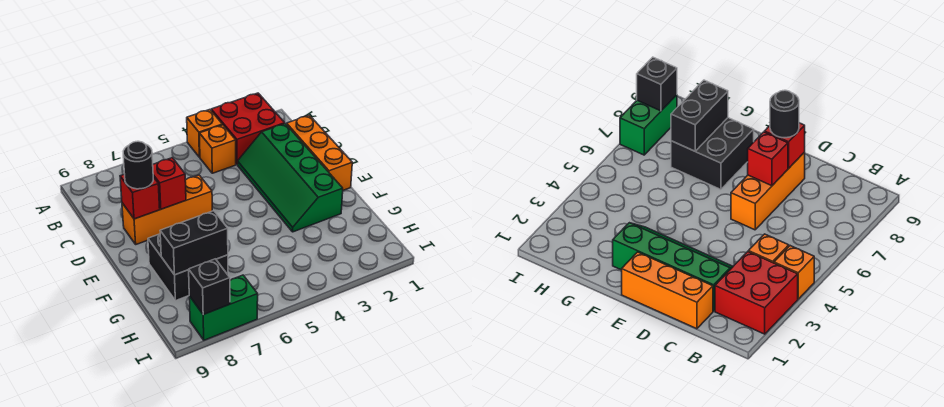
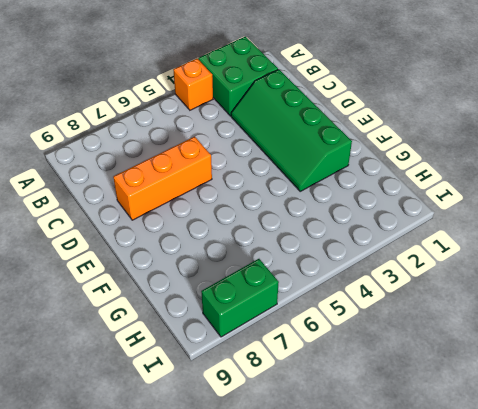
green 2x2 brick [198,36,278,116] -> red 2x2 brick [211,93,285,165]
none -> orange 1x1 brick [199,125,236,173]
none -> orange 1x3 brick [287,115,352,190]
none -> black 2x2 brick [148,234,228,301]

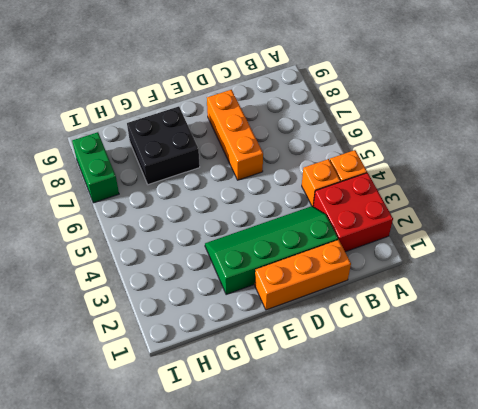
none -> red 1x1 brick [153,158,186,209]
none -> red 1x1 brick [120,174,160,219]
none -> black 1x2 brick [160,211,228,275]

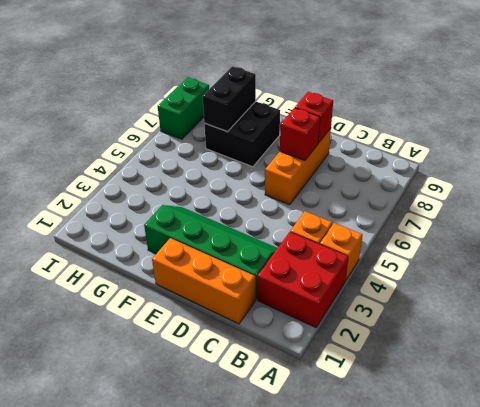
none -> black 1x1 brick [189,259,230,315]
none -> black 1x1 round brick [123,141,153,189]

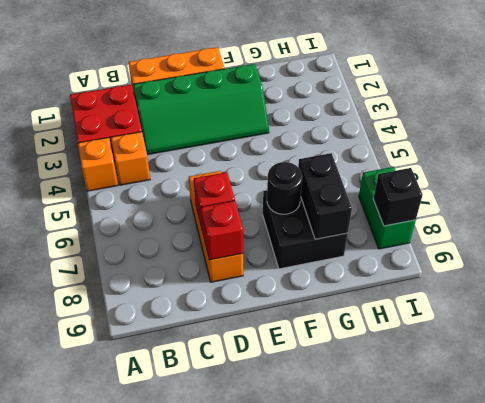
black 1x1 round brick [267,162,302,214] -> black 1x1 round brick moved to [123,141,153,189]

